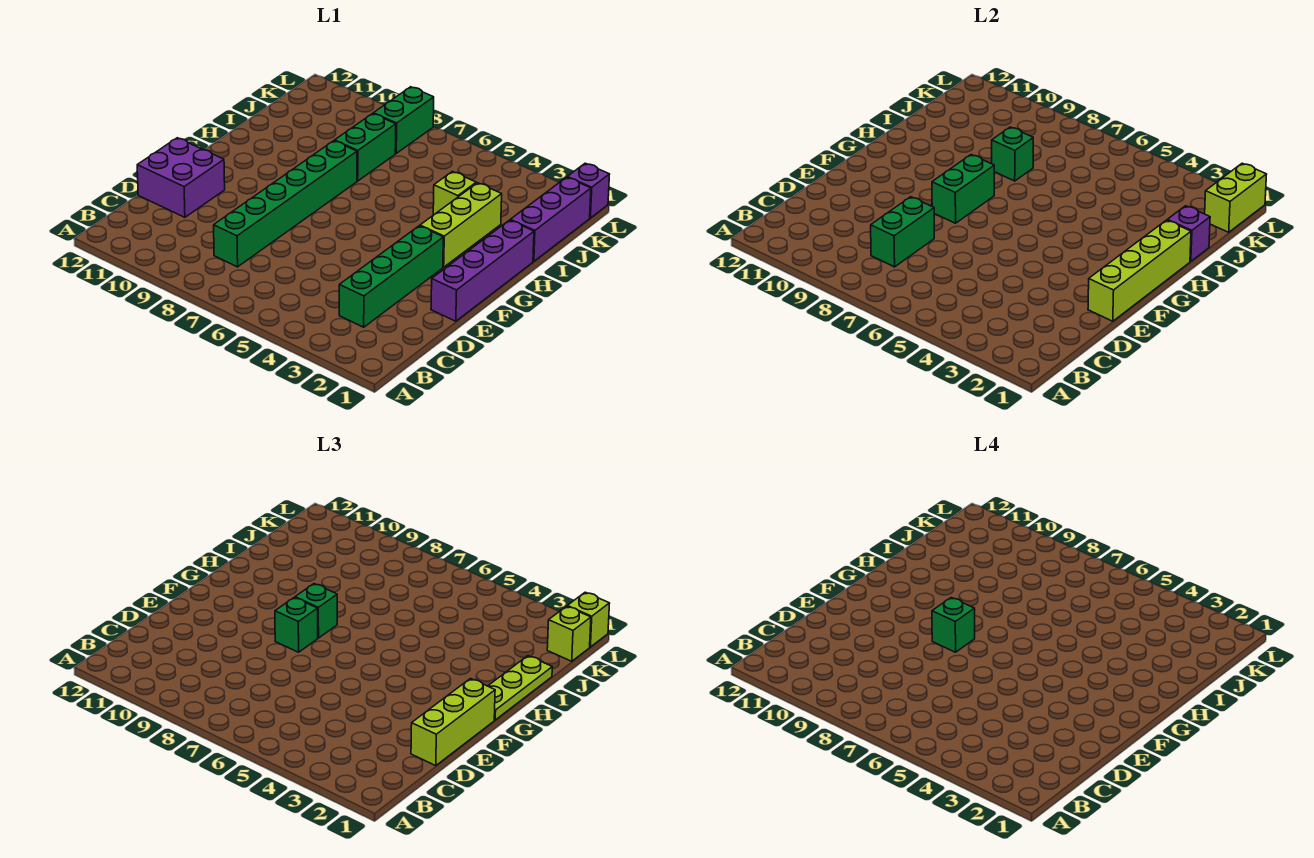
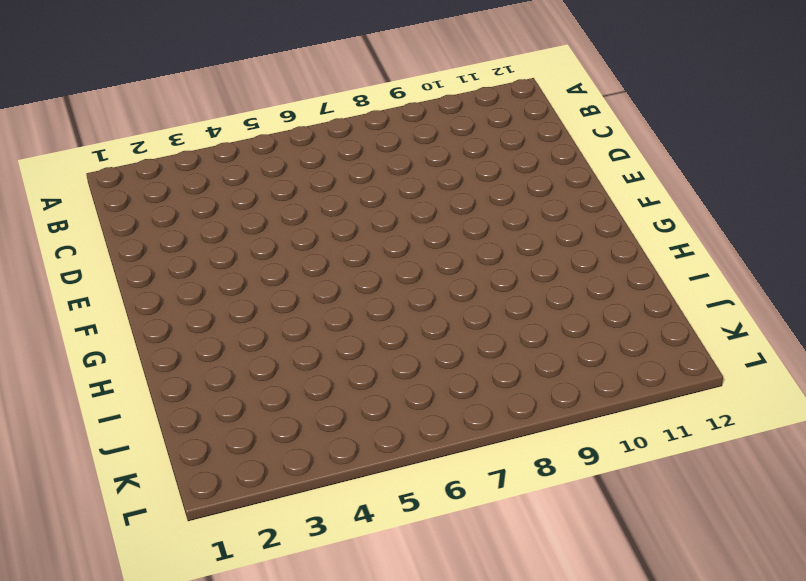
none -> green 1x4 brick [339,226,443,327]
none -> green 1x6 brick [214,141,357,267]
none -> purple 2x2 brick [137,138,225,217]

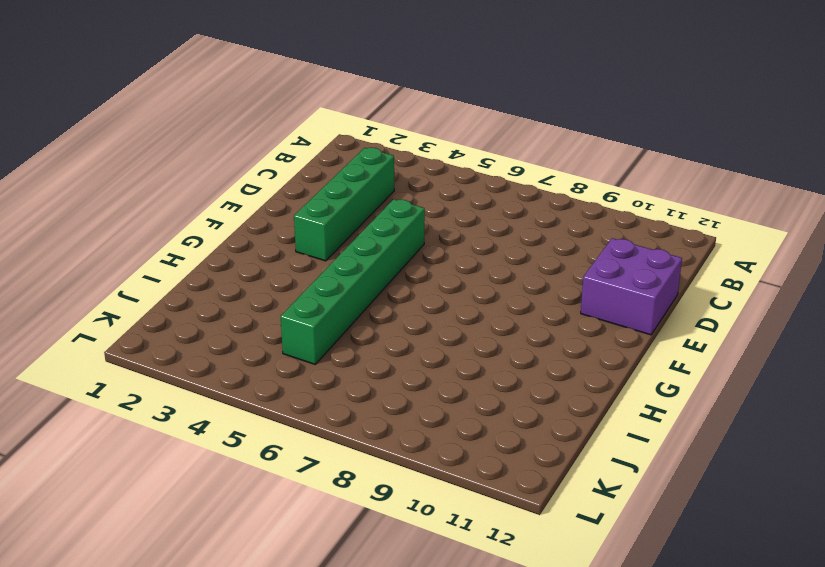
green 1x6 brick [281,199,425,364] -> green 1x6 brick moved to [214,141,357,267]
none -> purple 1x4 brick [431,220,534,321]
none -> lime 1x3 brick [420,183,502,267]
none -> purple 1x3 brick [510,177,591,261]

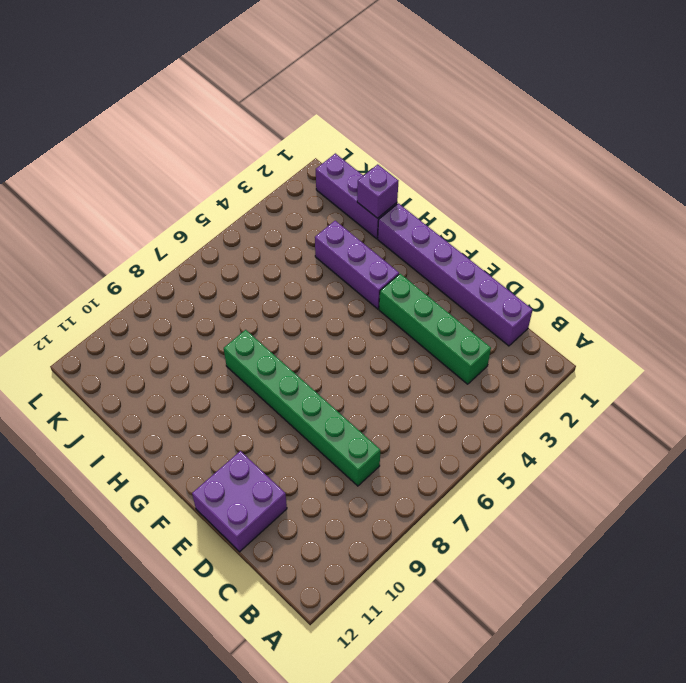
purple 1x6 brick [378,203,533,346] -> purple 1x4 brick [431,220,534,321]
purple 1x3 brick [315,221,399,309] -> lime 1x3 brick [420,183,502,267]
none -> lime 1x1 brick [433,171,476,215]
none -> green 1x2 brick [335,114,396,181]
none -> green 1x2 brick [373,87,434,153]

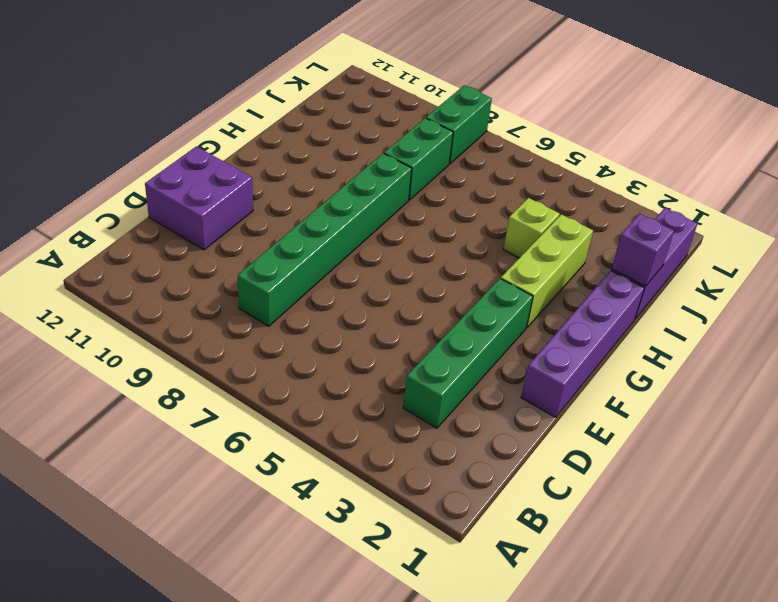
none -> purple 1x1 brick [567,163,610,218]
none -> green 1x2 brick [871,197,934,267]
none -> lime 1x4 brick [1088,220,1191,321]

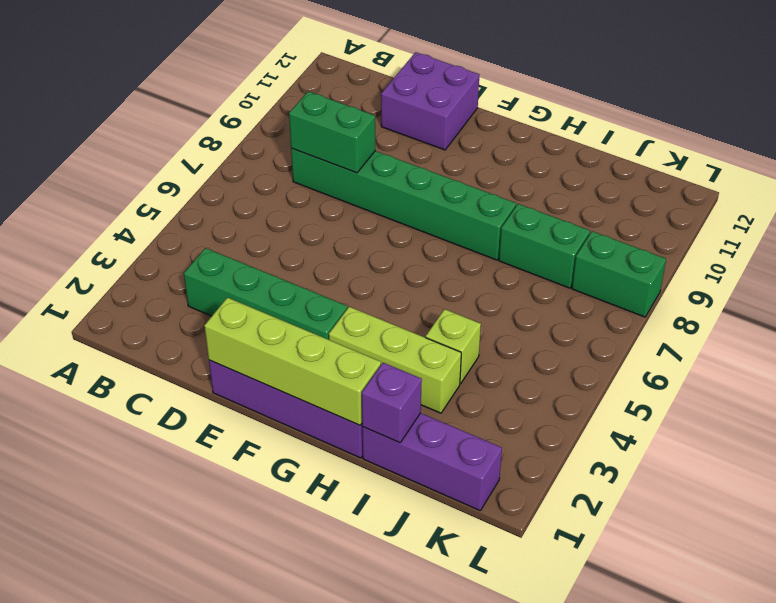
none -> purple 1x1 brick [567,163,610,218]
none -> green 1x2 brick [932,155,994,223]
none -> green 1x1 brick [991,127,1033,181]

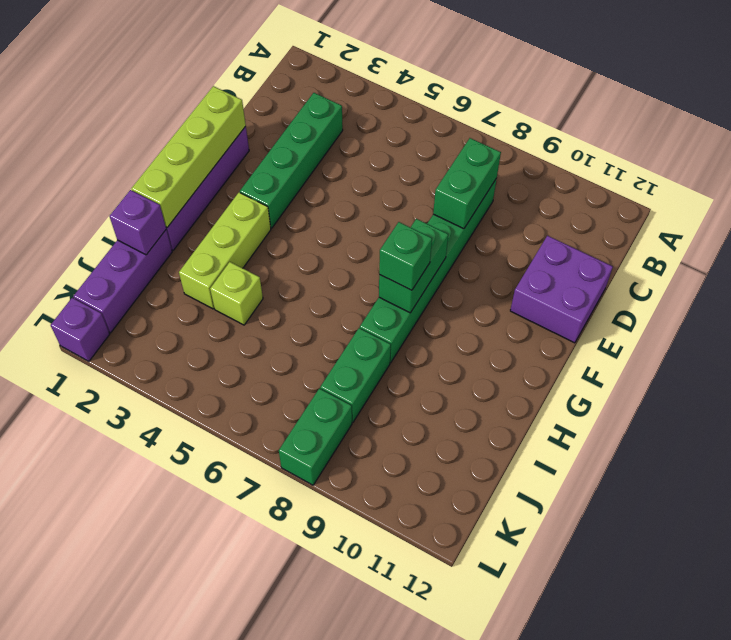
none -> green 1x1 brick [991,127,1033,181]
none -> lime 1x2 brick [1205,163,1267,232]
none -> lime 1x3 brick [411,679,495,766]

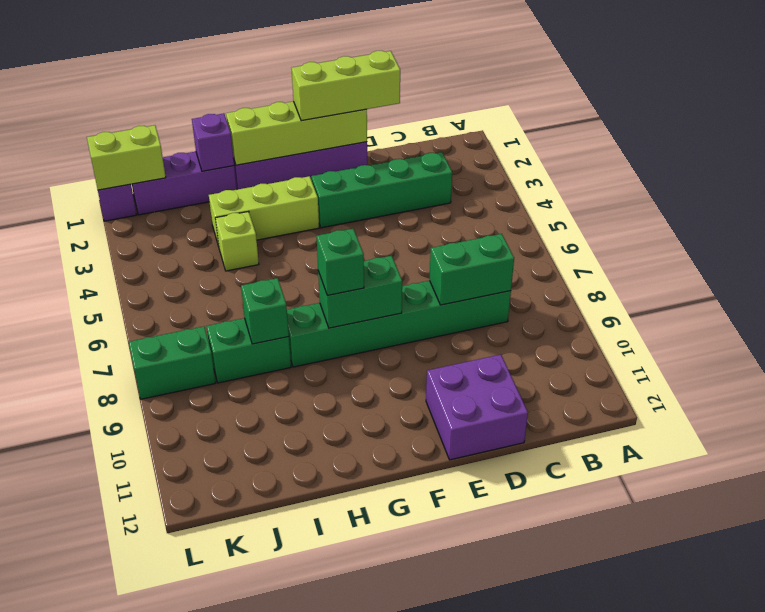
none -> green 1x1 brick [275,598,318,652]
none -> lime 1x3 plate [488,656,552,720]
none -> lime 1x1 brick [547,606,591,661]

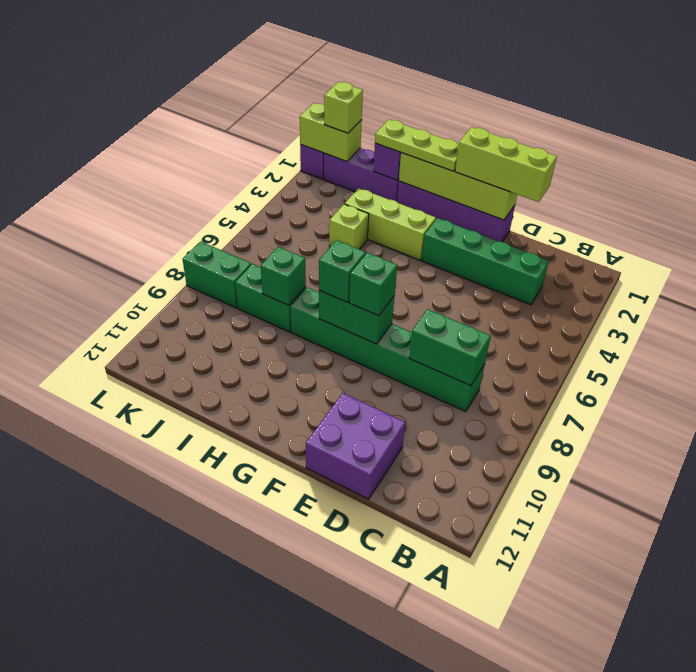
none -> lime 1x1 brick [567,592,610,647]
none -> green 1x1 brick [932,598,975,652]

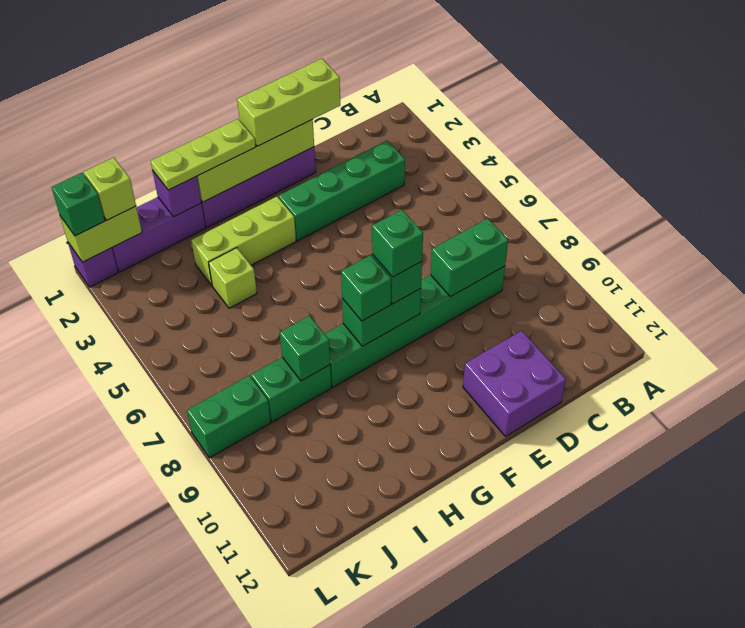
green 1x1 brick [52,173,105,236] -> lime 1x1 brick [567,592,610,647]

